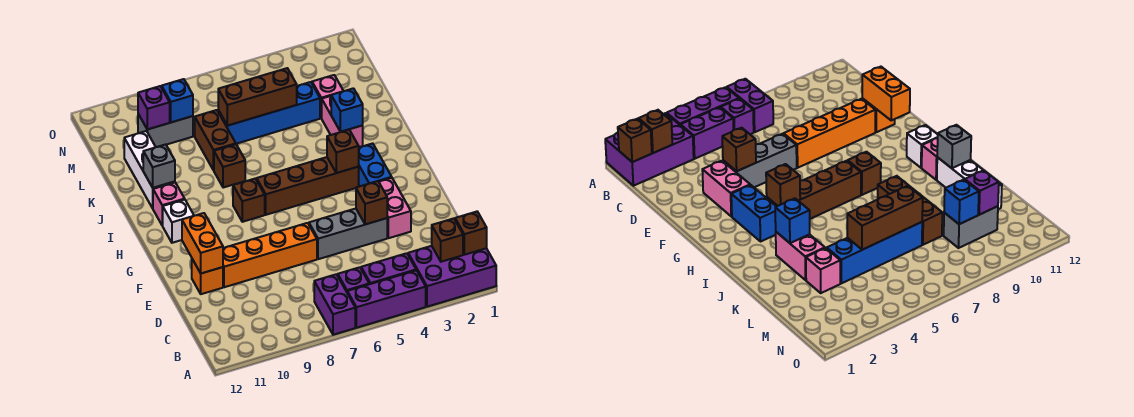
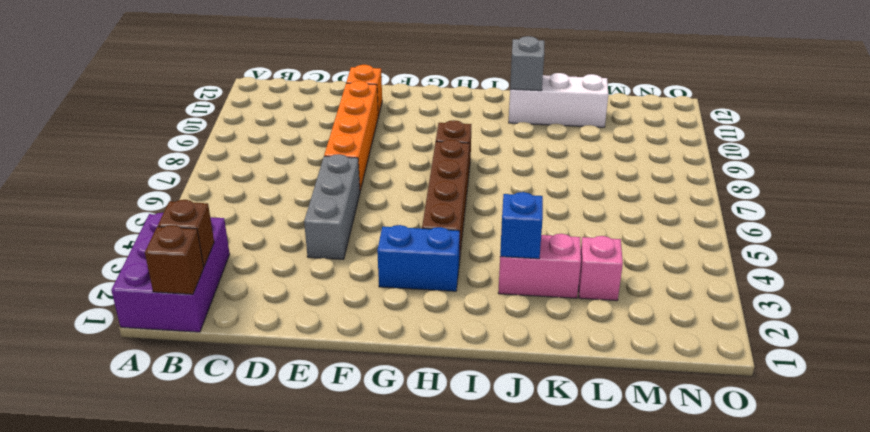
none -> purple 1x3 brick [347,270,426,328]
none -> purple 1x2 brick [314,274,355,335]
none -> purple 1x2 brick [361,253,416,284]
none -> purple 1x1 brick [338,267,369,292]

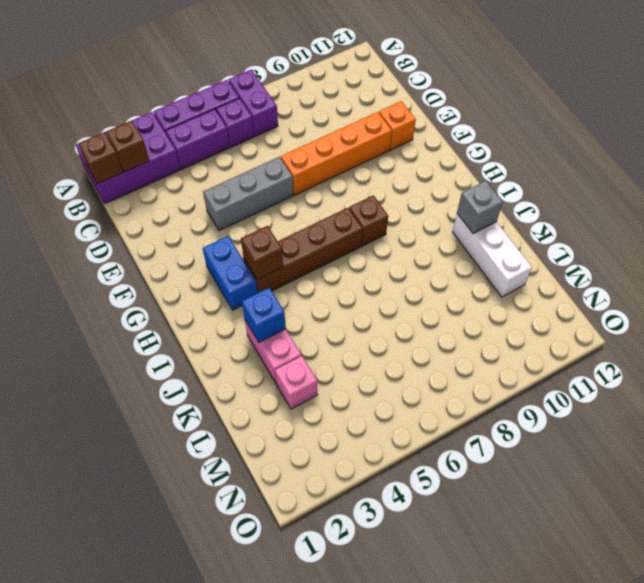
none -> pink 1x2 brick [379,178,411,238]
none -> white 1x1 brick [162,200,194,243]
none -> pink 1x1 brick [153,183,185,225]
none -> brown 1x1 brick [214,144,245,188]

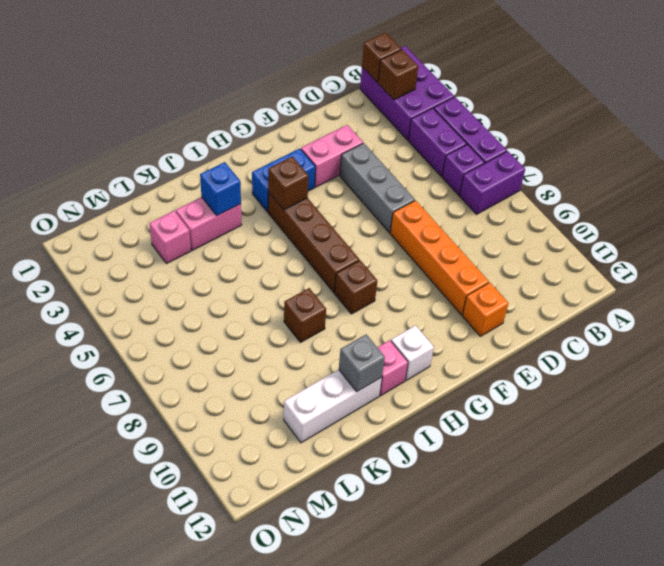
none -> brown 1x2 brick [195,110,236,170]
none -> blue 1x4 brick [218,82,320,144]
none -> grey 1x2 brick [138,114,193,147]
none -> brown 1x1 brick [356,181,387,224]

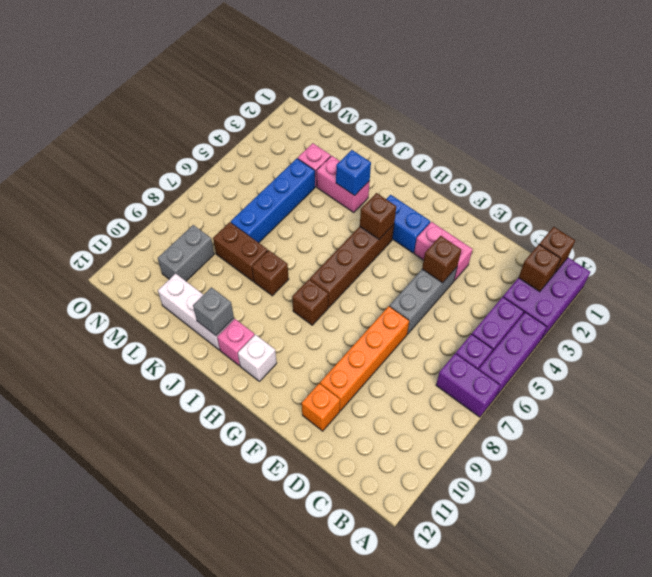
none -> orange 1x2 brick [182,213,223,273]
none -> brown 1x3 brick [218,68,297,126]
none -> blue 1x1 brick [162,79,193,122]
none -> purple 1x1 brick [138,86,170,129]

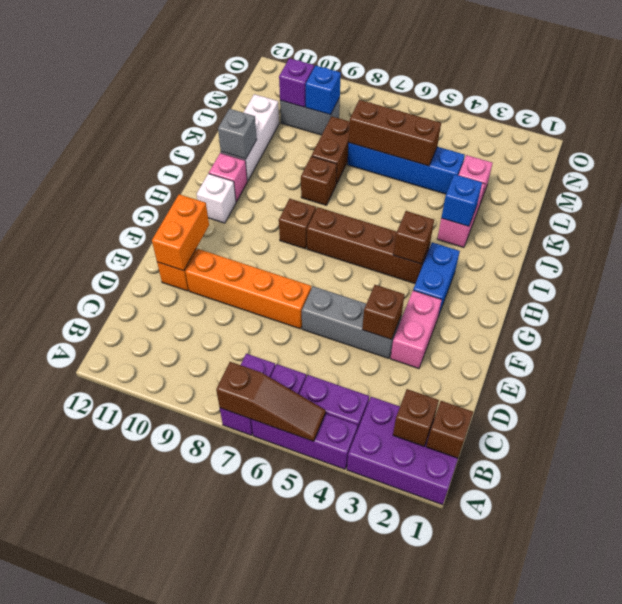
brown 1x3 slope [216,362,326,441] -> none

